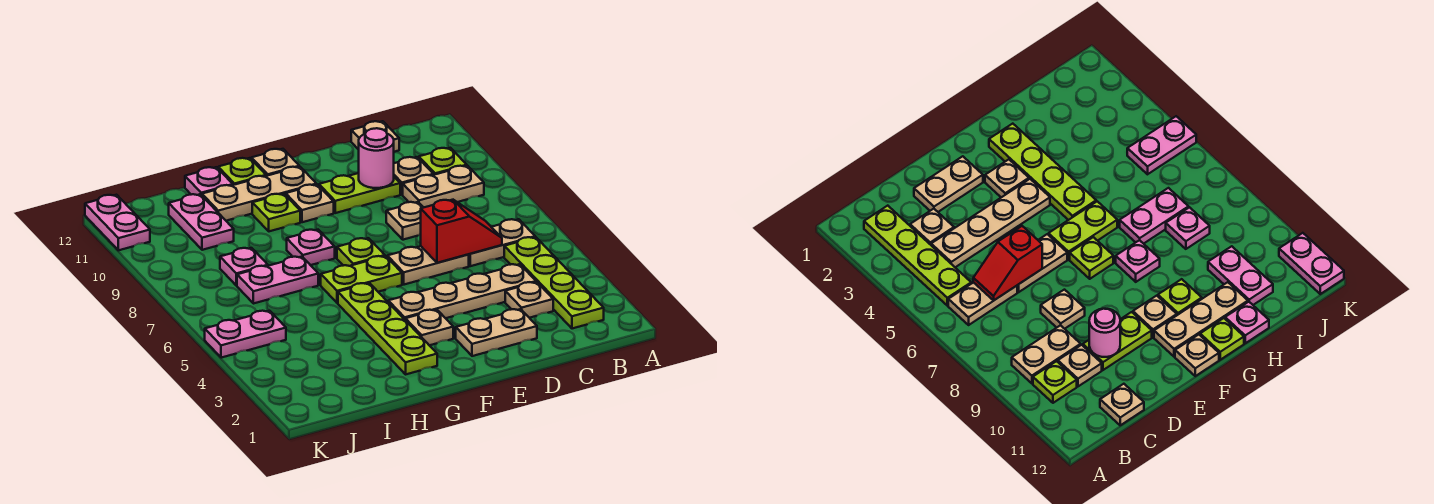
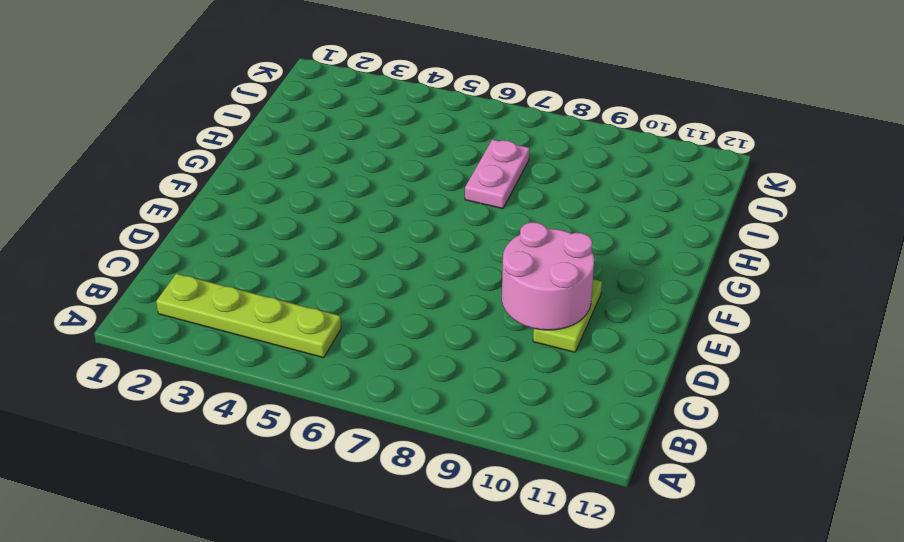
pink 2x2 round brick [502,222,594,330] -> pink 1x1 round brick [359,128,394,188]
none -> tan 1x2 plate [468,219,535,266]
none -> tan 1x2 plate [403,166,484,207]
none -> lime 1x1 plate [419,148,467,175]
none -> tan 1x1 plate [505,282,553,318]

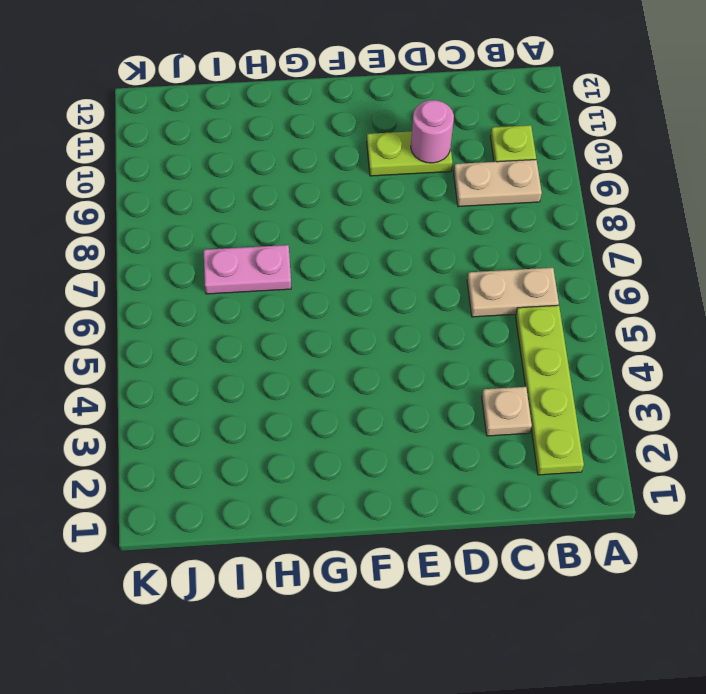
none -> tan 1x4 plate [388,264,536,319]
none -> tan 1x1 plate [394,157,433,195]
none -> tan 1x1 plate [351,121,399,152]
none -> tan 1x2 plate [456,309,537,356]

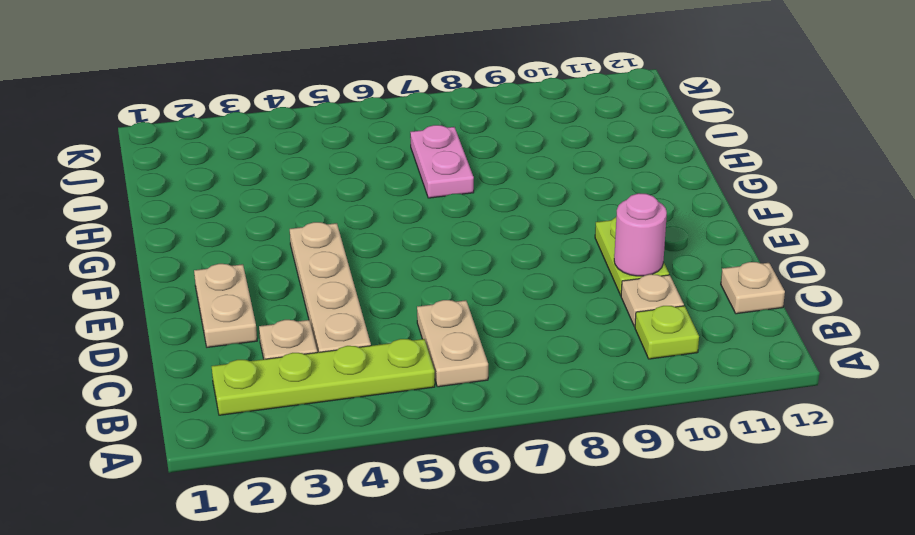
none -> tan 1x2 plate [403,166,484,207]
none -> tan 1x2 plate [387,246,469,285]
none -> tan 1x1 plate [386,202,424,240]
none -> tan 1x1 plate [405,310,453,345]

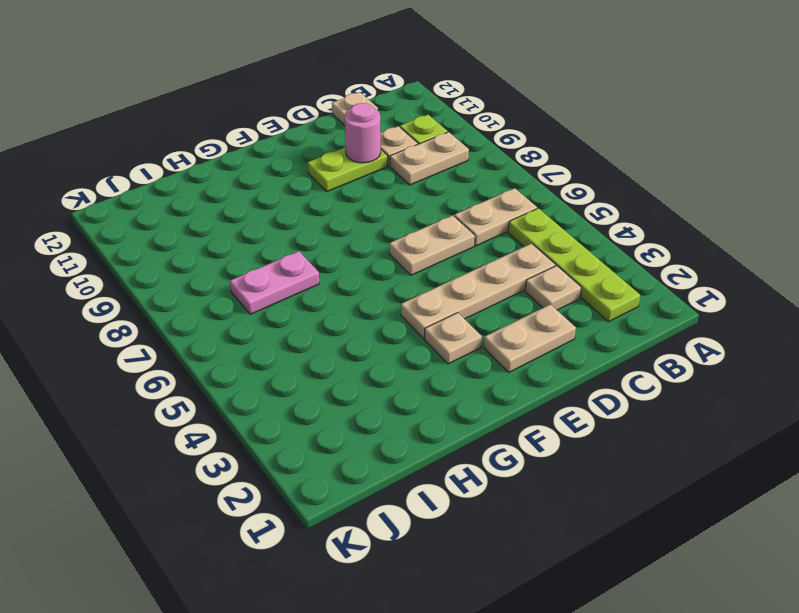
none -> tan 1x1 plate [386,202,424,240]
none -> lime 1x2 plate [321,256,402,303]
none -> lime 1x1 plate [337,238,385,266]
none -> tan 1x1 plate [286,185,334,222]

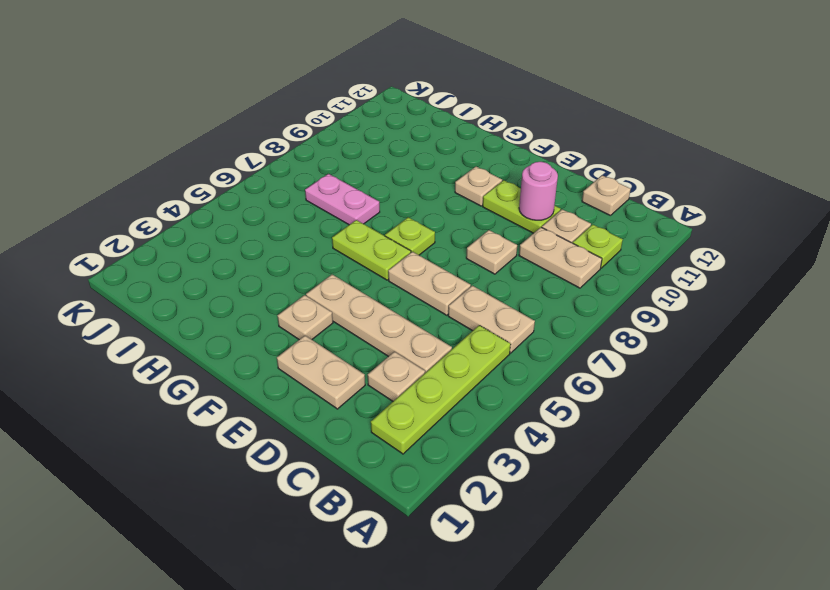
none -> tan 1x3 plate [202,167,317,221]
none -> tan 1x1 plate [251,149,299,176]
none -> lime 1x4 plate [338,283,437,374]
none -> pink 1x1 plate [287,230,335,265]

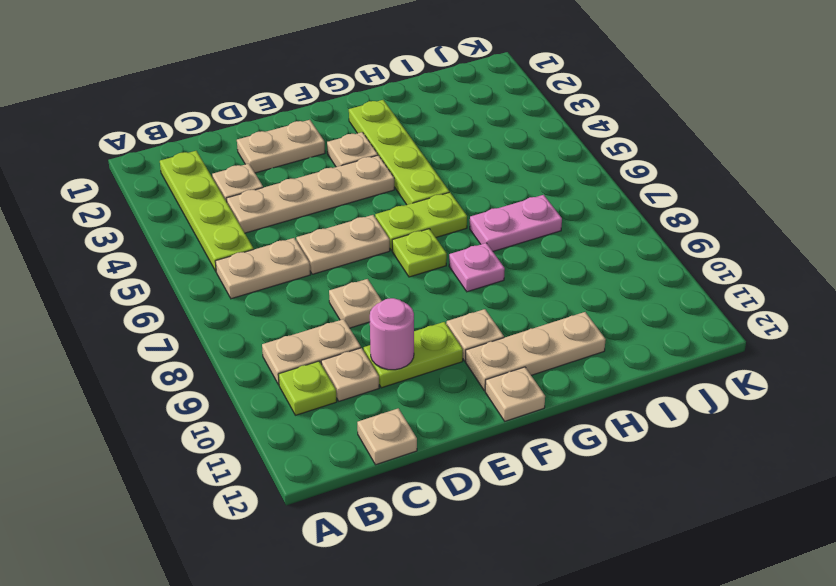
none -> lime 1x1 plate [252,194,300,231]
none -> lime 1x1 plate [218,158,266,185]
none -> pink 1x1 plate [185,167,233,195]
none -> pink 1x1 plate [220,248,268,286]

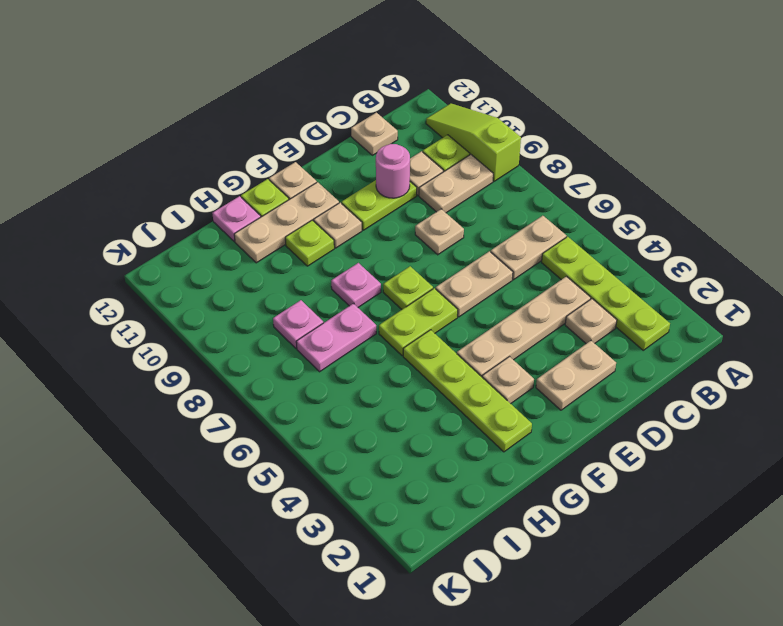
lime 1x3 slope [426,104,521,181] -> none
none -> pink 1x2 plate [169,194,234,250]
none -> pink 1x2 plate [205,311,286,358]
none -> pink 1x2 plate [85,195,150,250]
none -> red 1x2 slope [421,200,502,263]

